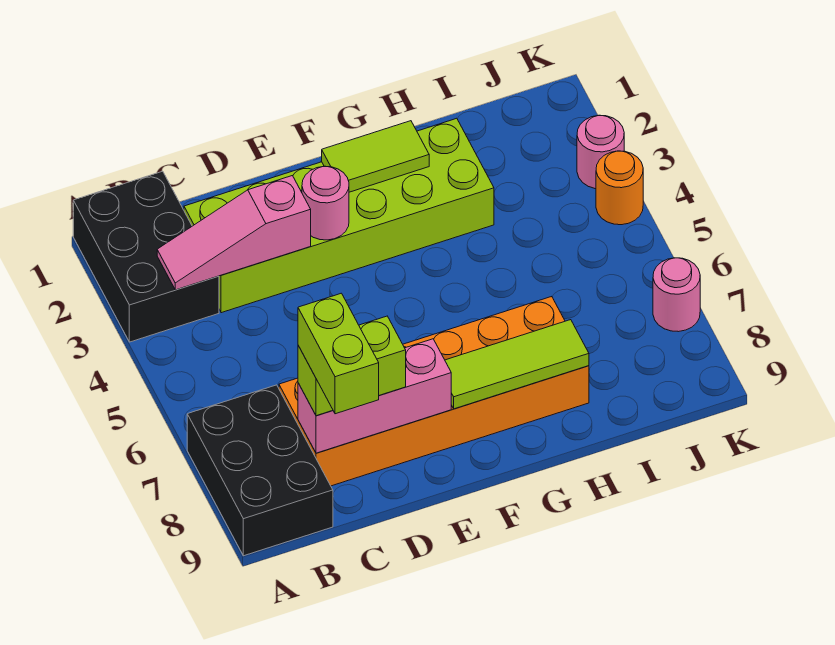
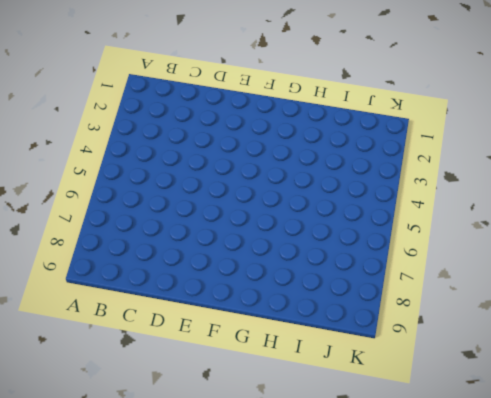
none -> black 2x3 brick [73,171,219,342]
none -> black 2x3 brick [187,385,333,556]
none -> lime 2x6 brick [184,118,494,313]

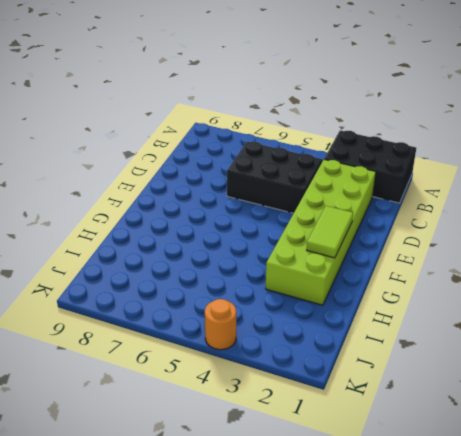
black 2x3 brick [227,141,322,213] -> black 2x3 brick moved to [187,385,333,556]
none -> orange 2x6 brick [279,297,589,486]
none -> pink 1x1 round brick [577,115,624,189]
none -> pink 1x1 round brick [653,258,700,332]

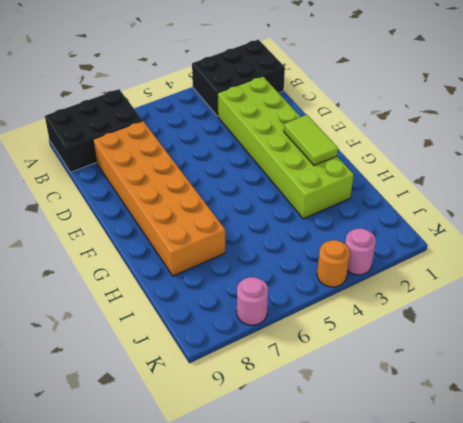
none -> pink 1x3 slope [157,176,311,290]
none -> pink 1x3 brick [298,339,451,453]
none -> pink 1x1 round brick [302,166,349,240]

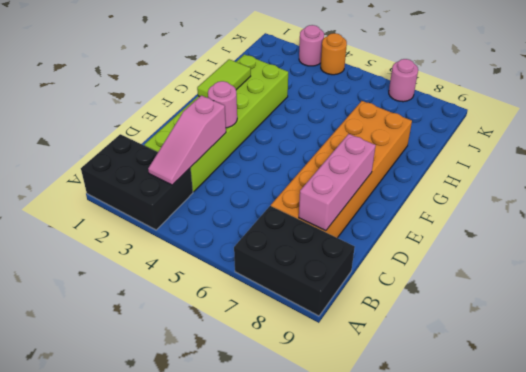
none -> lime 1x3 tile [445,320,589,409]
none -> lime 1x2 brick [298,316,406,416]
none -> lime 1x2 brick [298,293,379,414]

